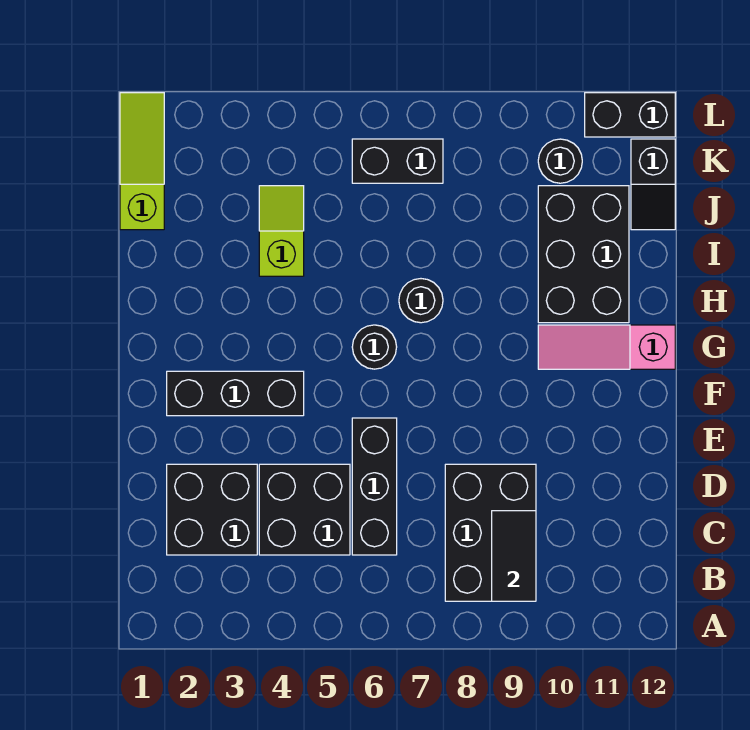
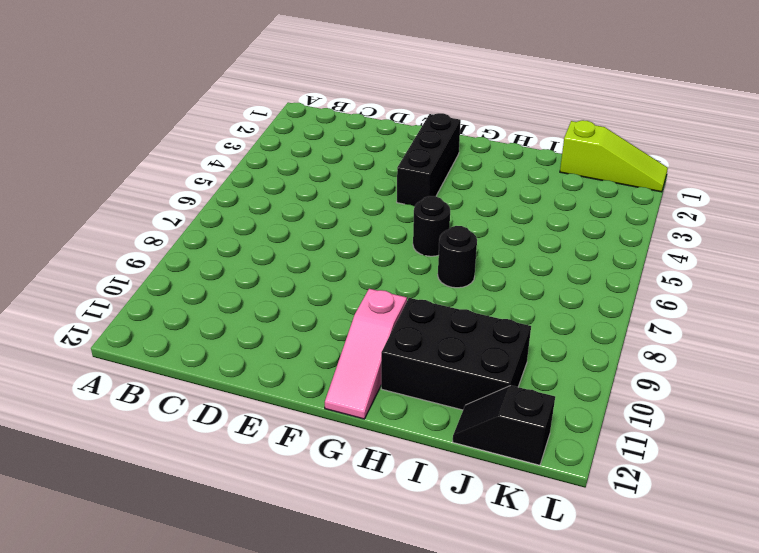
pink 1x3 slope [325,289,407,419] -> pink 1x3 slope turned to [538,325,675,369]
none -> black 2x3 brick [445,464,536,601]
none -> black 2x2 brick [167,464,257,555]
none -> black 2x2 brick [259,464,350,555]

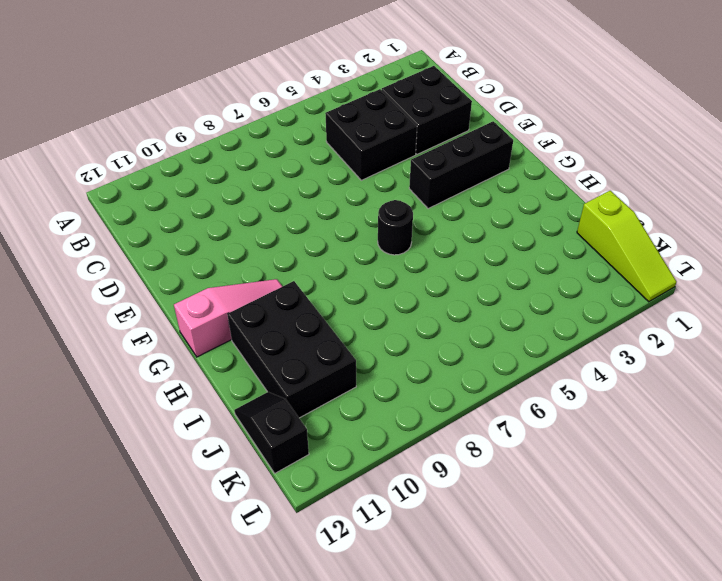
none -> black 2x3 brick [445,464,536,601]
none -> black 1x3 brick [352,418,397,555]
none -> black 1x1 round brick [399,279,443,323]

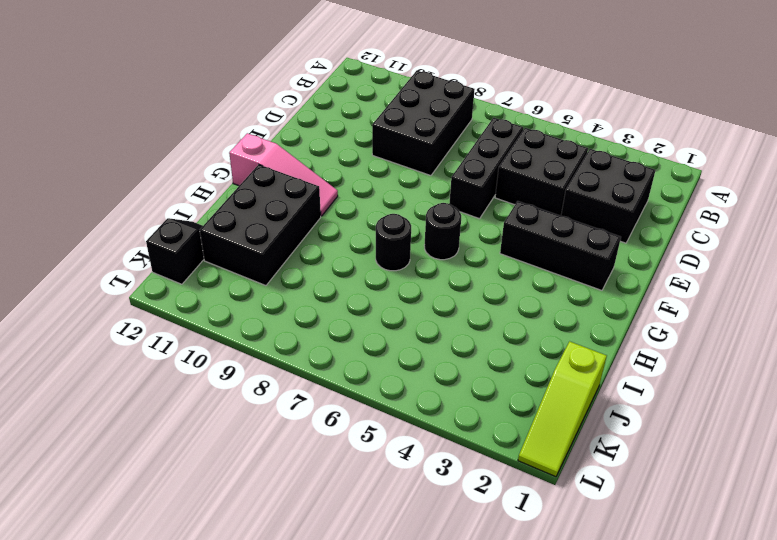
none -> lime 1x2 slope [259,186,304,276]
none -> black 1x2 brick [352,139,443,183]
none -> black 1x1 round brick [538,139,582,183]

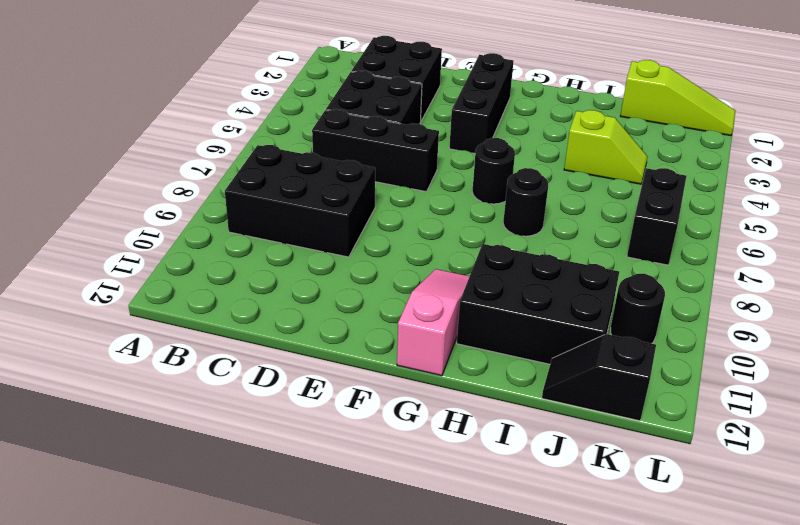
none -> black 1x2 brick [585,93,675,137]
none -> black 1x2 tile [492,511,536,601]

